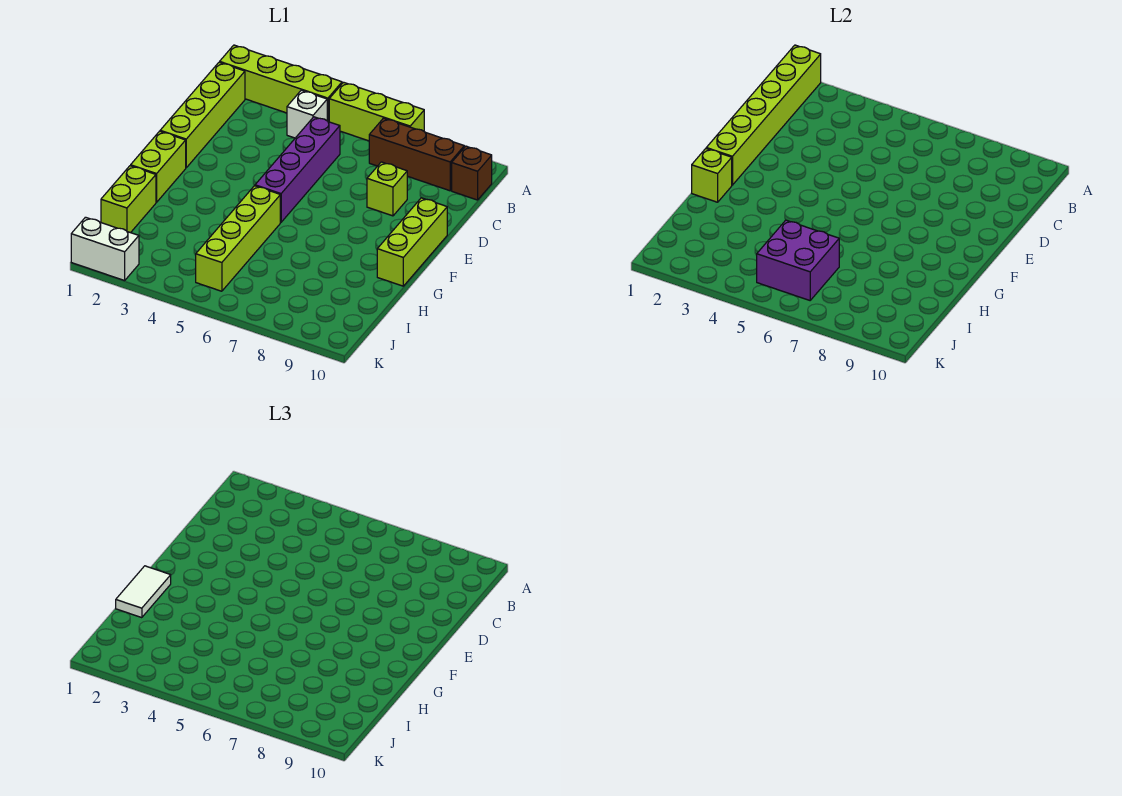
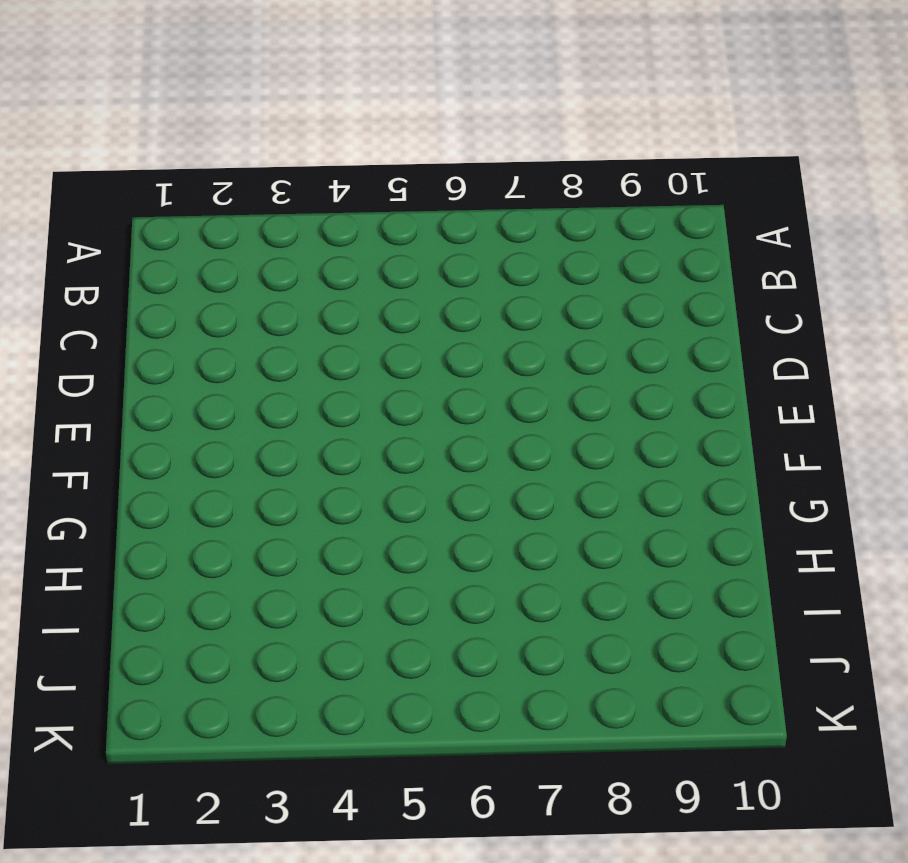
none -> lime 1x4 brick [220,45,342,122]
none -> lime 1x3 brick [329,82,424,141]
none -> lime 1x4 brick [160,62,245,168]

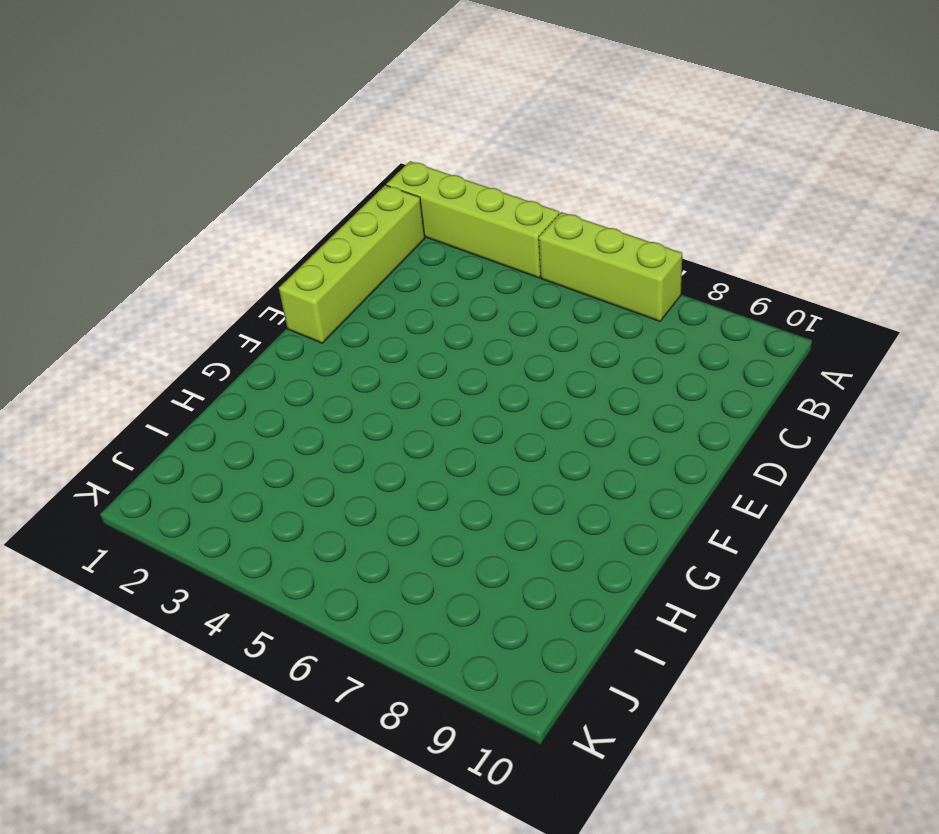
none -> white 1x1 brick [287,90,327,138]
none -> brown 1x3 brick [369,118,464,191]
none -> brown 1x1 brick [452,146,492,200]

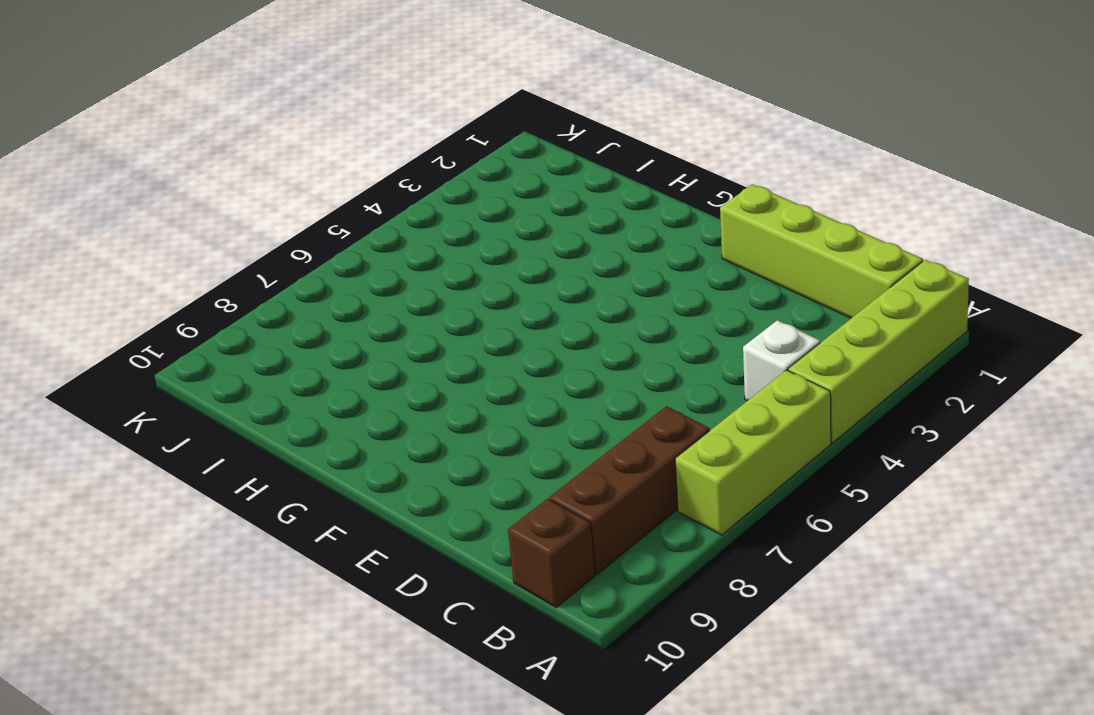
none -> purple 1x4 brick [255,117,340,222]
none -> lime 1x1 brick [367,162,407,216]
none -> lime 1x3 brick [377,198,447,286]

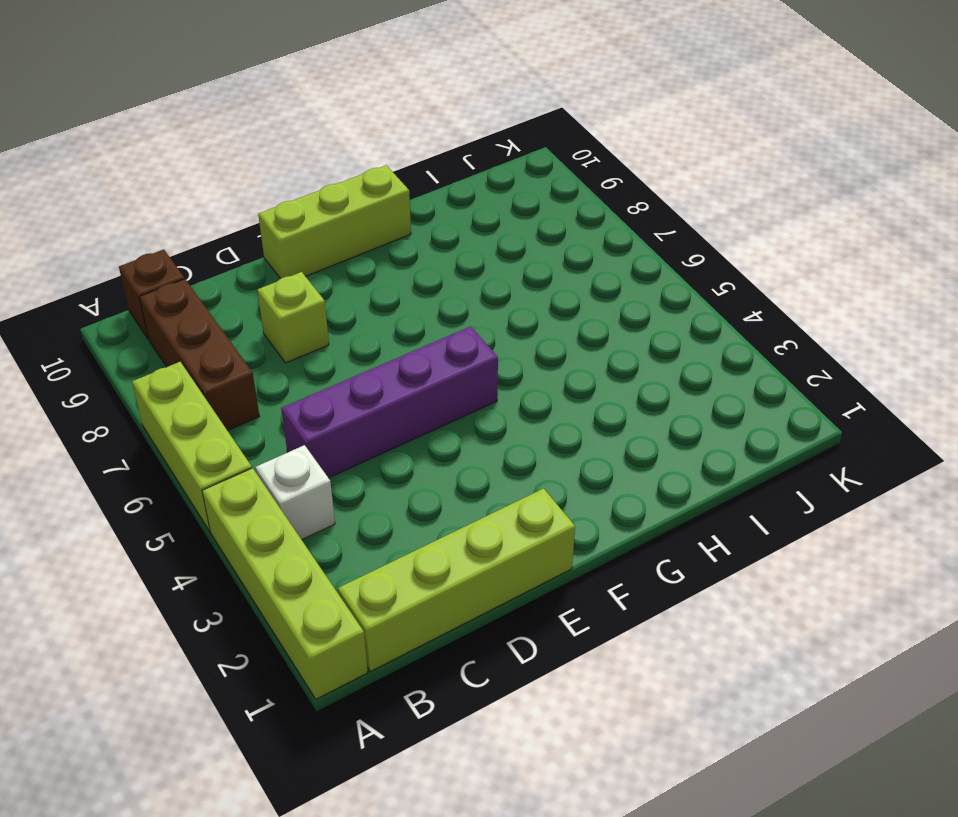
none -> lime 1x2 brick [131,131,186,202]
none -> lime 1x4 brick [196,186,280,291]
none -> lime 1x2 brick [101,166,156,233]

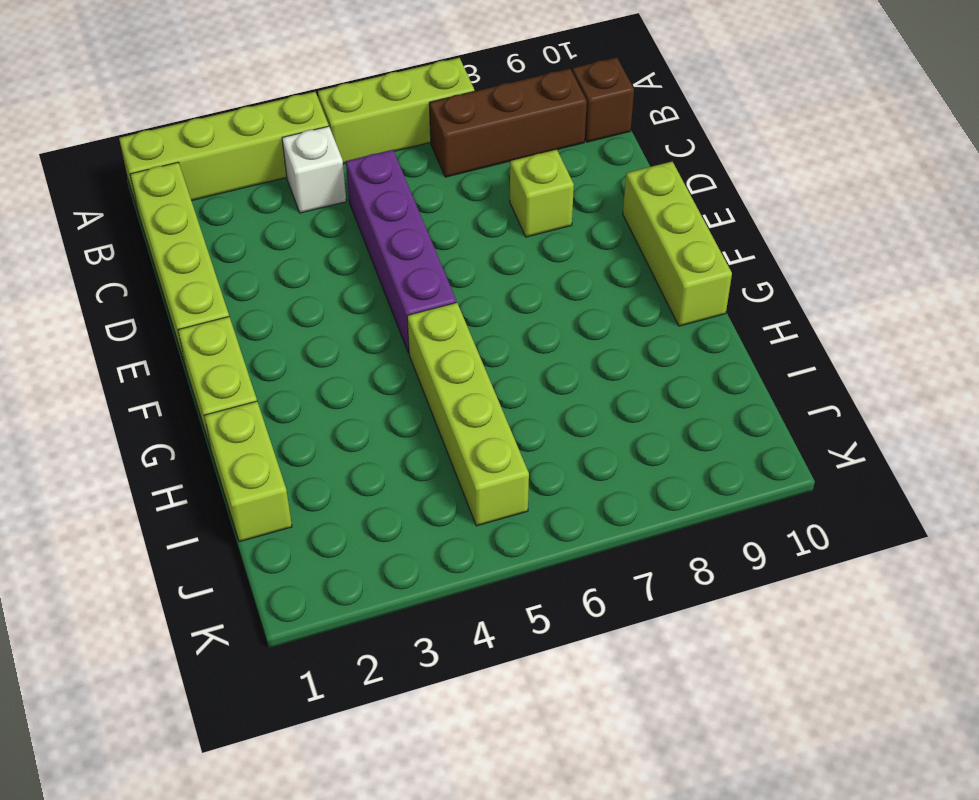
none -> white 1x2 brick [71,217,139,281]
none -> lime 1x6 brick [706,45,821,185]
none -> lime 1x1 brick [692,149,732,202]

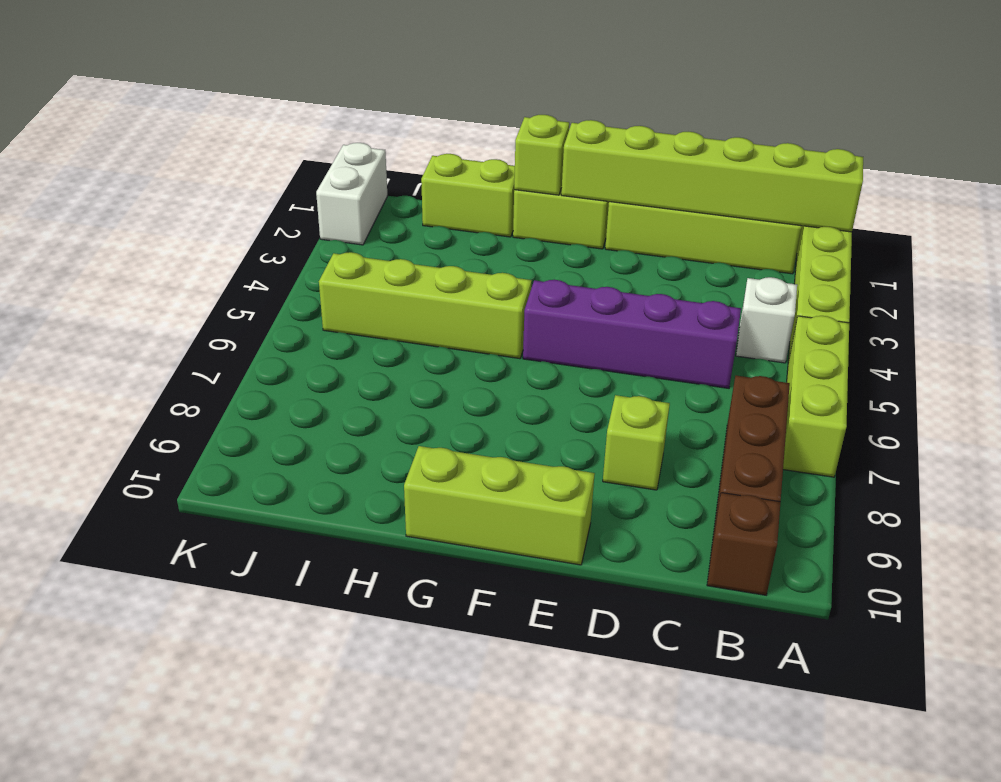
none -> purple 2x2 brick [757,220,839,300]
none -> white 1x2 tile [116,566,171,618]

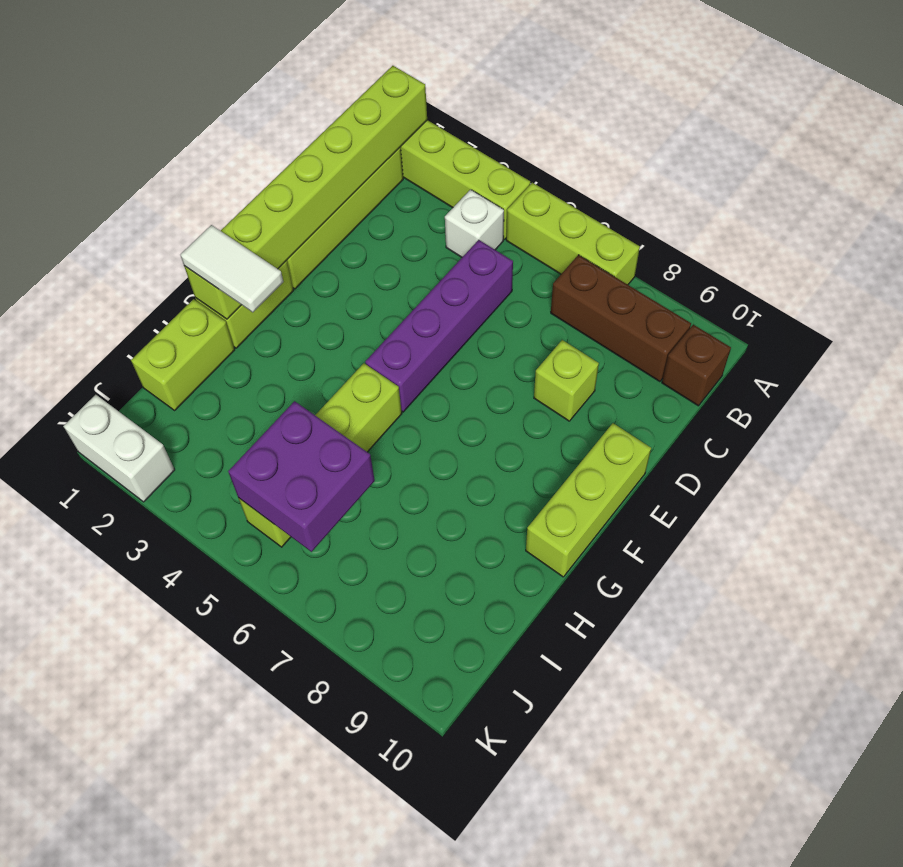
white 1x2 tile [180,225,283,312] -> white 1x2 tile turned to [116,566,171,618]

